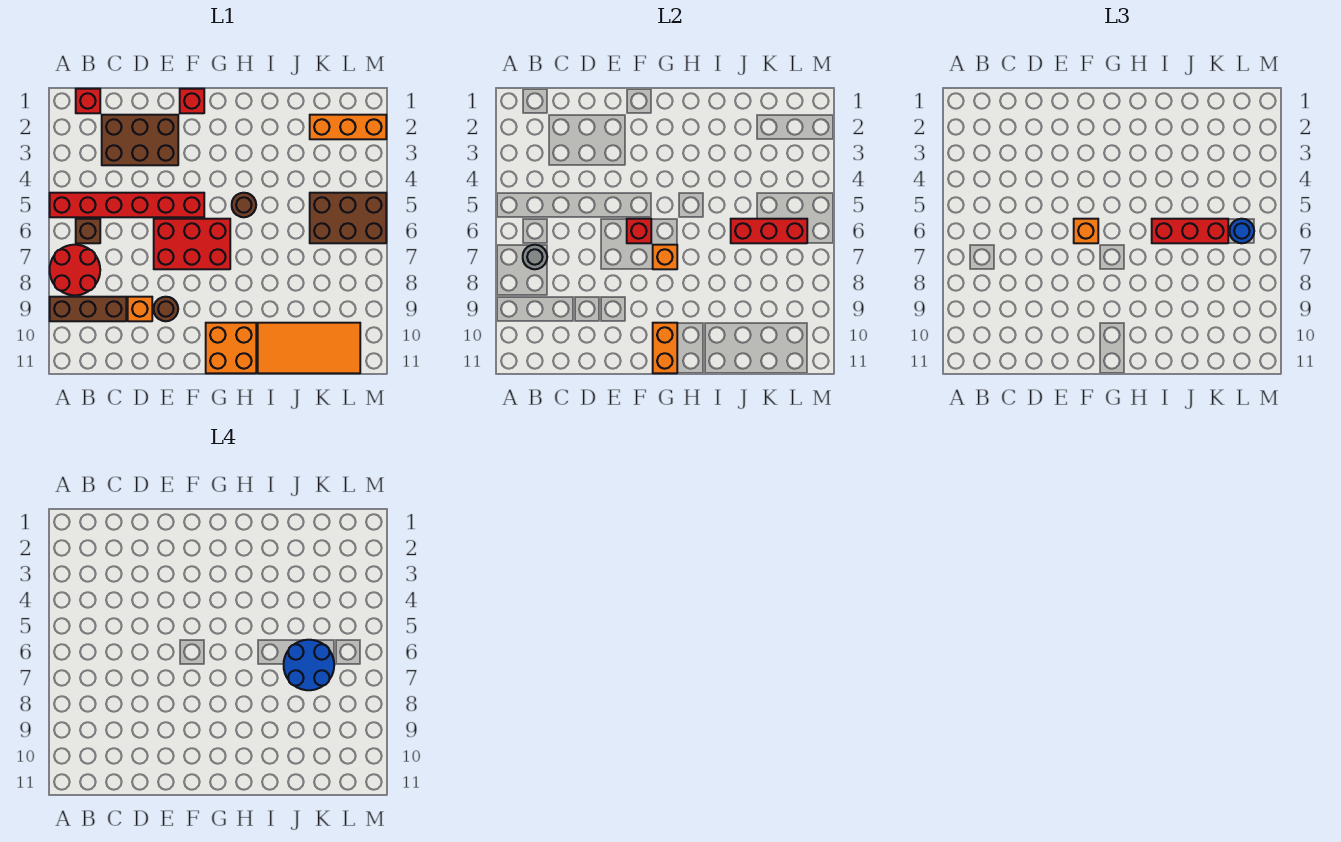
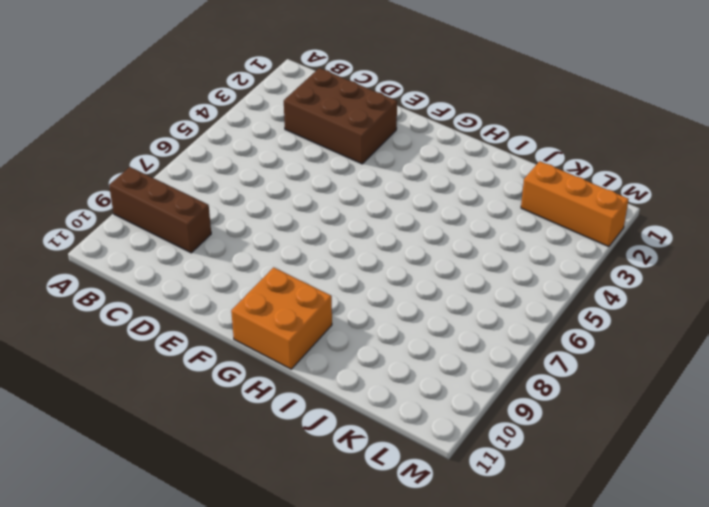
none -> red 1x6 brick [50,193,204,217]
none -> red 2x2 round brick [50,245,100,295]
none -> red 1x1 brick [76,89,100,113]

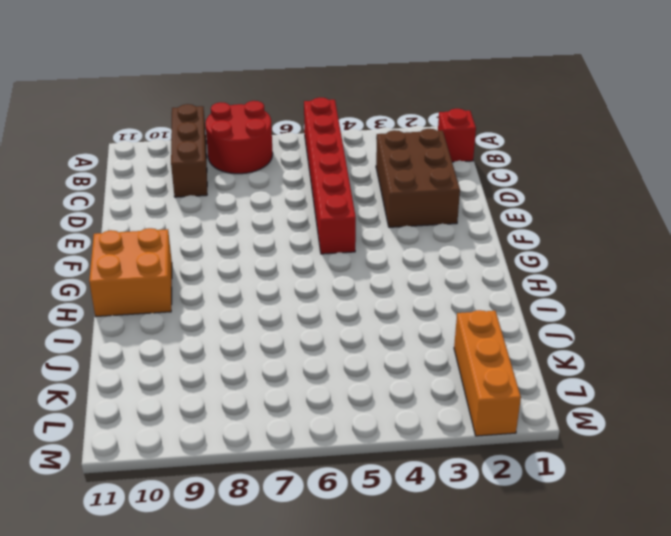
none -> brown 1x1 brick [76,219,100,243]
none -> orange 1x1 brick [128,297,152,321]
none -> red 2x3 brick [154,219,230,269]

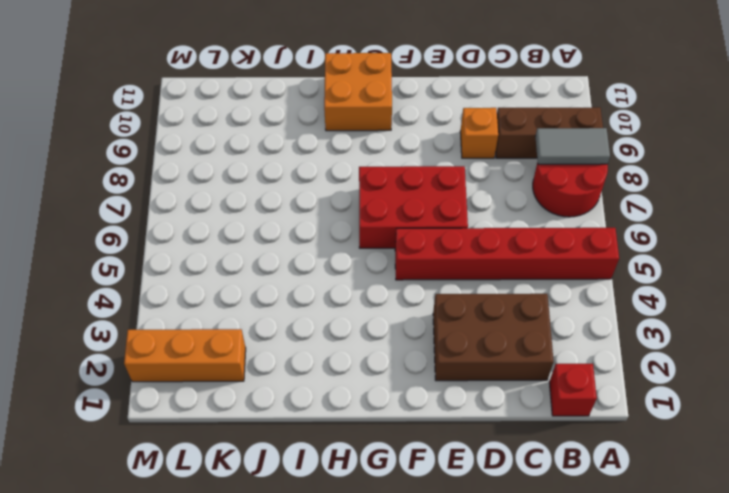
grey 1x2 tile [535,128,610,164] -> none
none -> brown 1x1 brick [76,219,100,243]
none -> brown 1x1 round brick [154,297,178,321]
none -> red 1x1 brick [180,89,204,113]

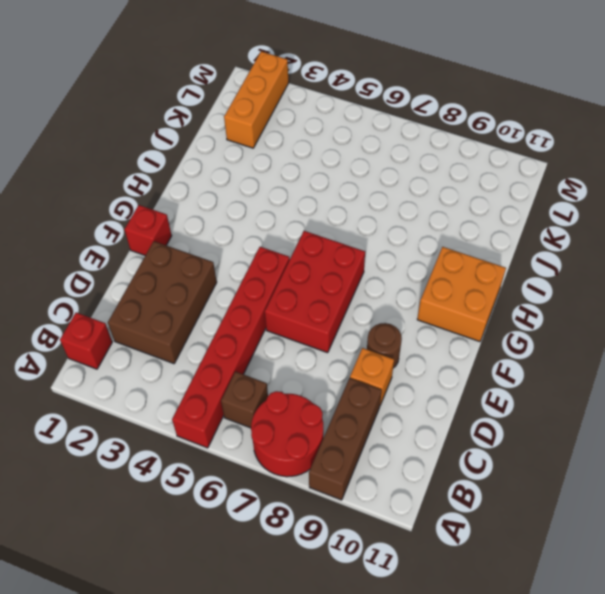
none -> brown 1x1 round brick [232,193,256,217]
none -> orange 2x4 tile [258,323,360,373]
none -> brown 2x3 brick [310,193,386,243]

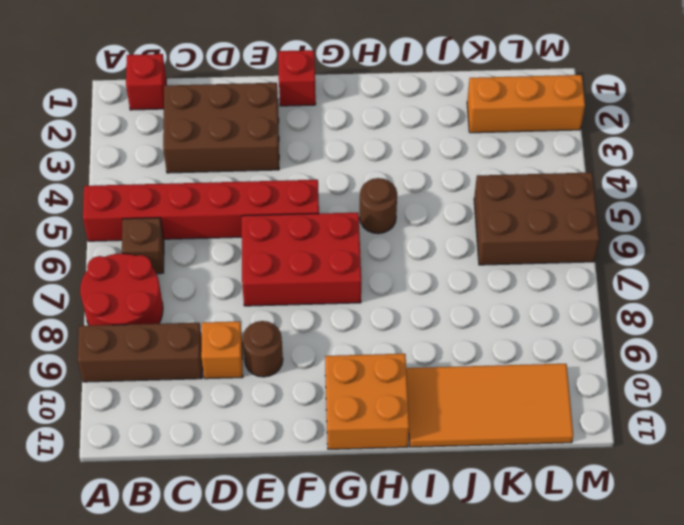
none -> grey 1x1 round brick [523,245,547,269]
none -> red 1x1 brick [627,219,651,243]
none -> orange 1x1 brick [653,245,677,269]

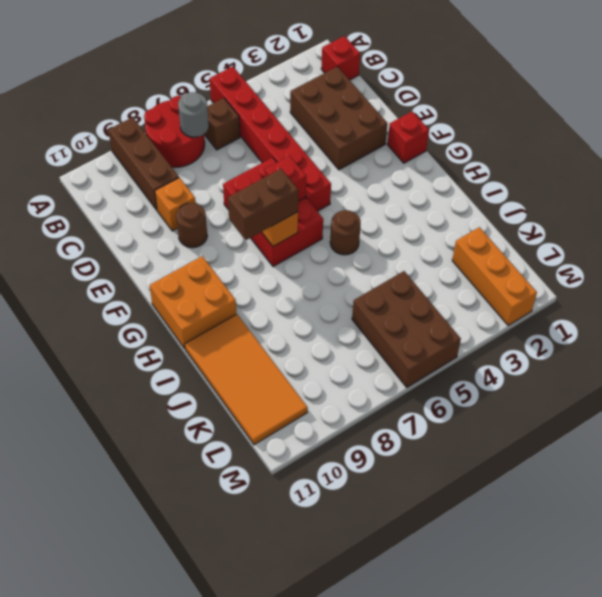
brown 1x2 brick [228,169,298,240] -> none
none -> orange 1x2 brick [653,323,677,373]
none -> red 1x3 brick [731,219,807,243]
none -> orange 1x1 brick [1074,219,1098,243]

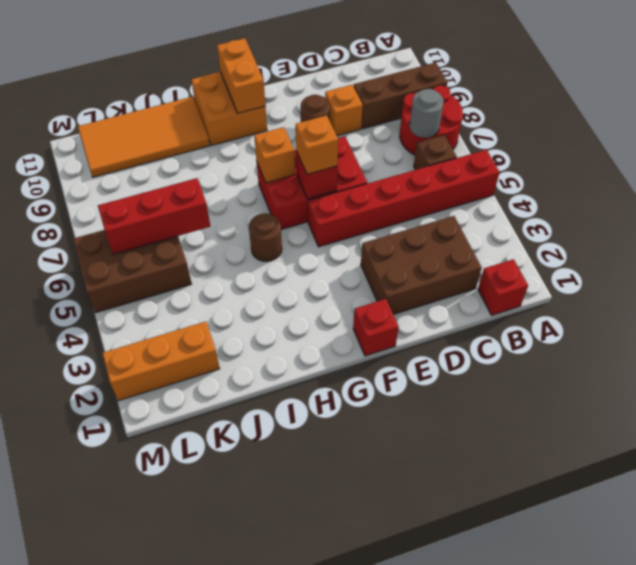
none -> red 1x3 brick [1152,219,1228,243]
none -> blue 1x1 round brick [1230,219,1254,243]
none -> blue 2x2 round brick [284,640,334,690]

